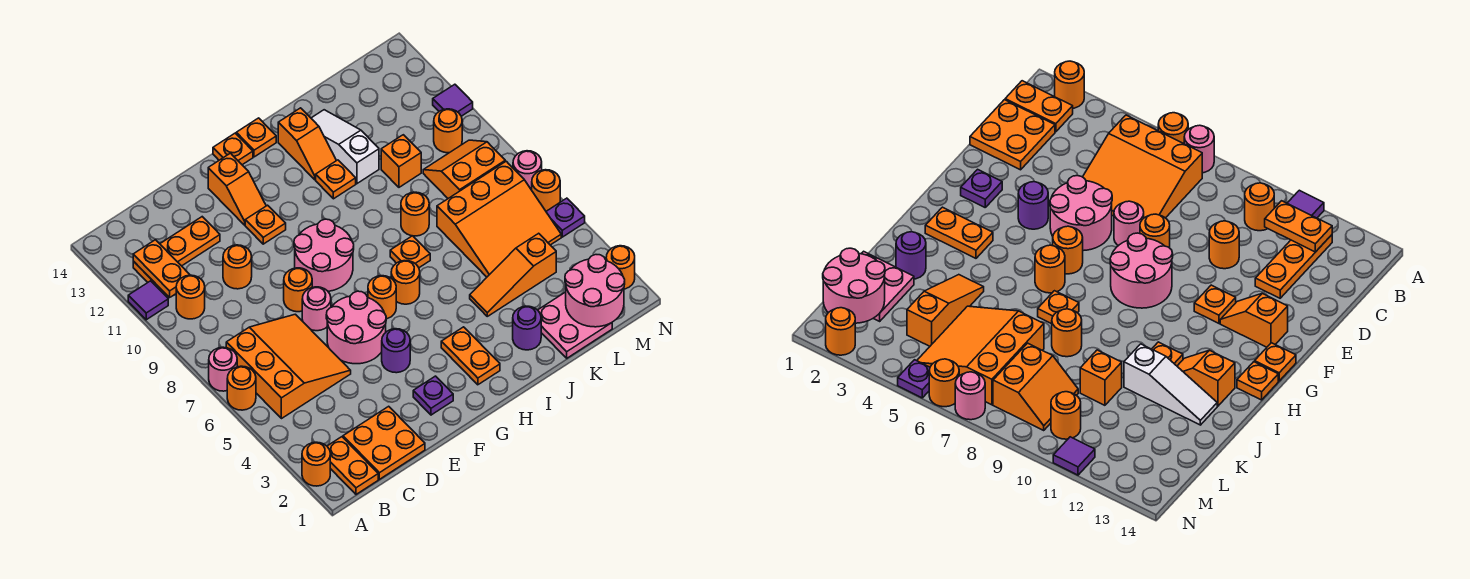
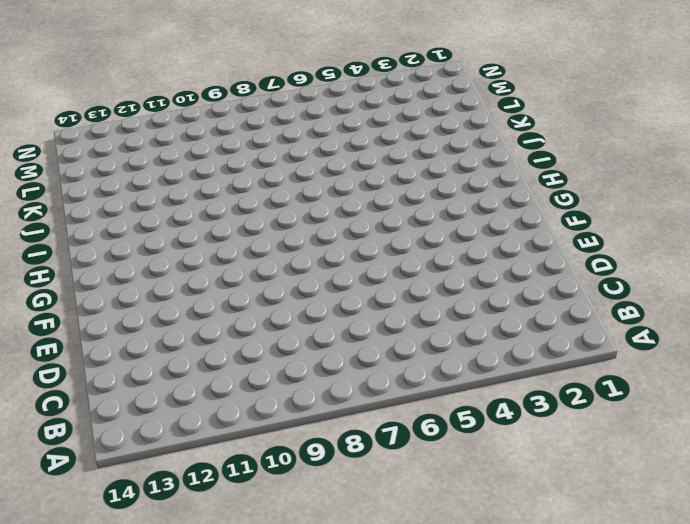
none -> orange 1x1 round brick [302,442,330,486]
none -> orange 1x1 round brick [227,366,256,410]
none -> pink 1x1 round brick [209,347,237,391]
none -> purple 1x1 tile [128,281,168,320]

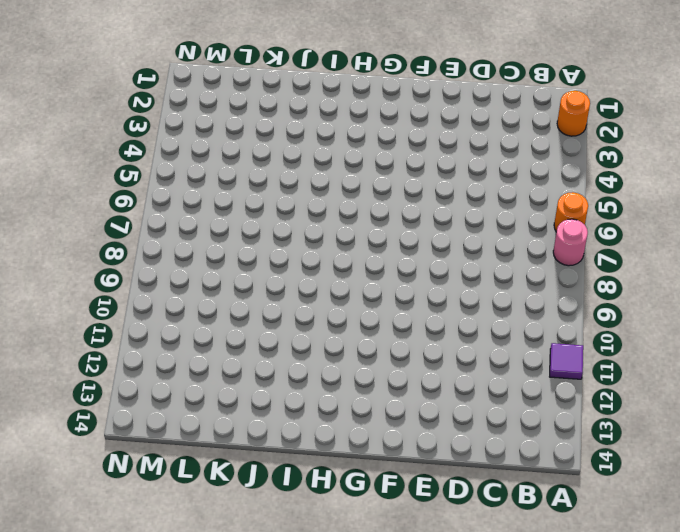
none -> orange 1x2 plate [327,437,378,494]
none -> orange 3x3 slope [226,314,351,419]
none -> orange 1x1 round brick [176,275,205,319]
none -> orange 1x3 plate [133,217,220,284]

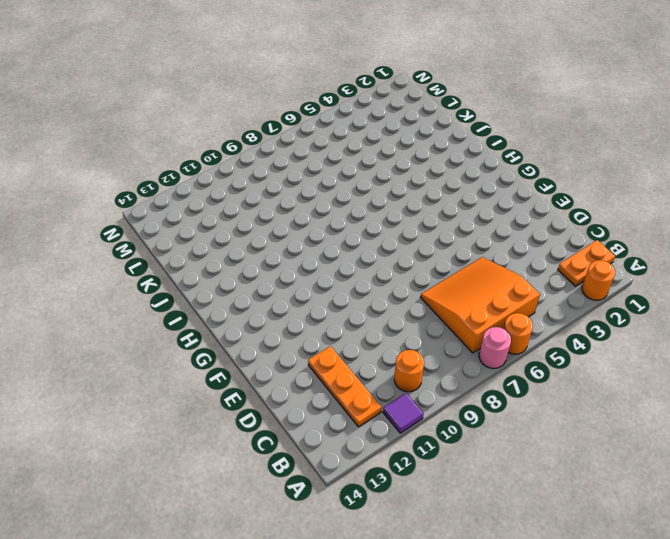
none -> orange 2x2 plate [343,406,425,479]
none -> orange 1x1 round brick [223,245,252,289]
none -> pink 2x2 round brick [326,291,386,364]
none -> pink 1x1 round brick [302,287,331,331]

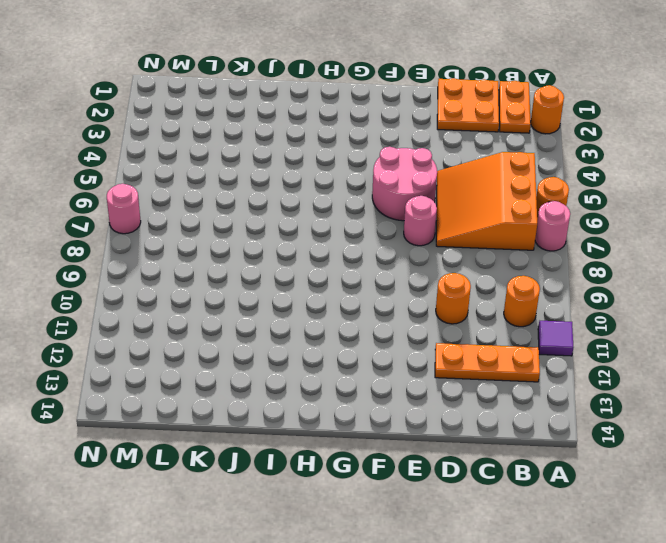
none -> orange 1x1 round brick [284,268,312,312]
none -> purple 1x1 plate [413,376,453,415]
none -> purple 1x1 round brick [382,329,410,373]
none -> pink 2x2 round brick [294,219,354,291]

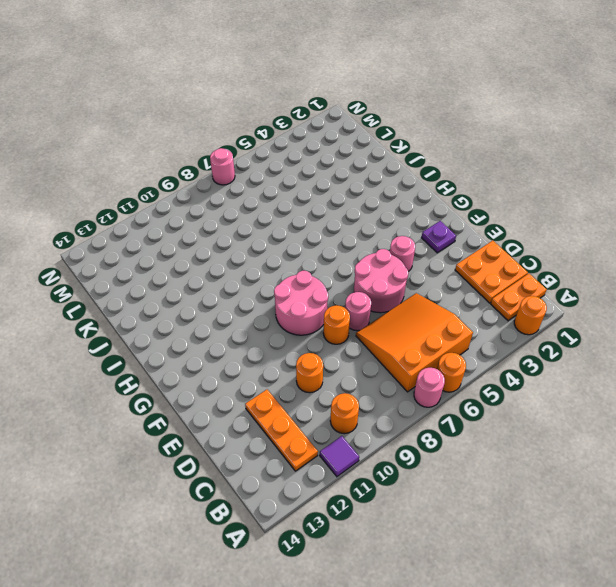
pink 1x1 round brick [390,236,415,272] -> purple 1x1 round brick [382,329,410,373]
none -> orange 1x1 plate [245,205,286,244]
none -> orange 1x2 slope [208,153,266,225]
none -> orange 1x1 round brick [368,276,396,319]
none -> orange 1x1 plate [213,133,253,165]

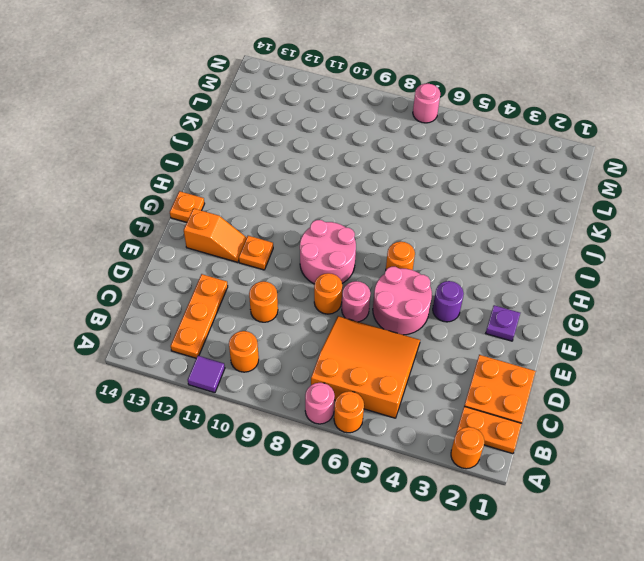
none -> orange 1x2 plate [441,327,500,385]
none -> orange 1x1 round brick [391,261,420,304]
none -> orange 1x1 plate [236,118,276,157]
none -> orange 1x1 plate [390,236,430,268]

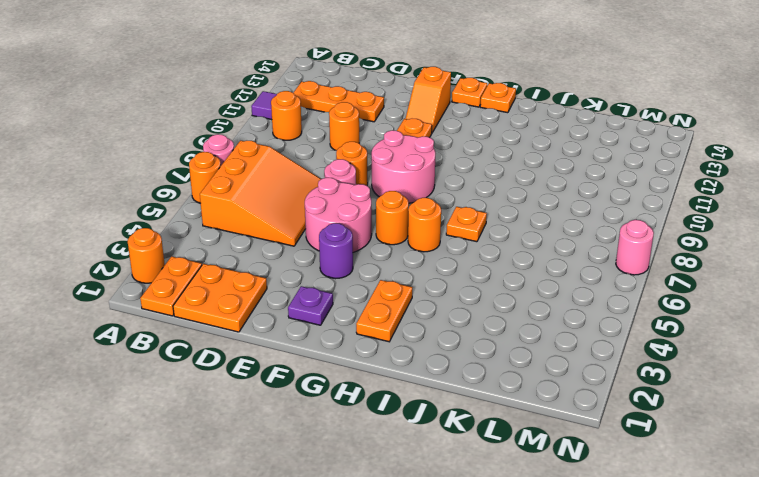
none -> orange 1x1 plate [316,160,356,199]
none -> orange 1x2 slope [278,108,336,180]
none -> purple 1x1 round brick [513,306,541,350]
none -> orange 1x3 slope [470,233,556,316]

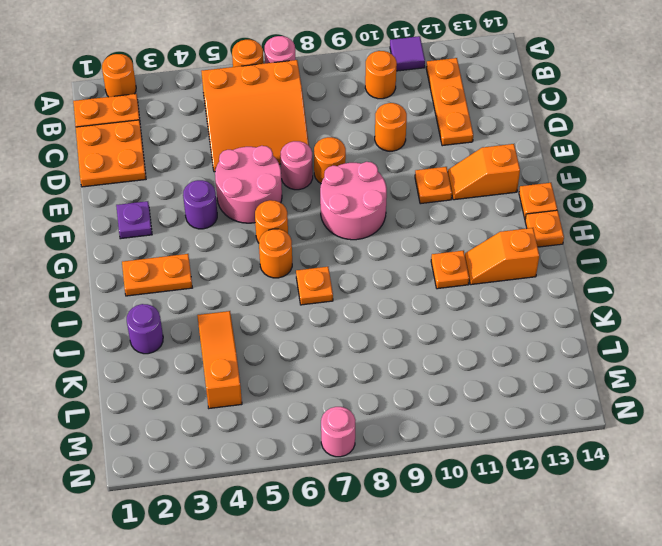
none -> orange 1x1 round brick [401,192,429,236]
none -> white 1x3 slope [311,110,379,183]
none -> pink 2x2 plate [538,292,612,358]
none -> orange 3x3 slope [437,161,561,277]

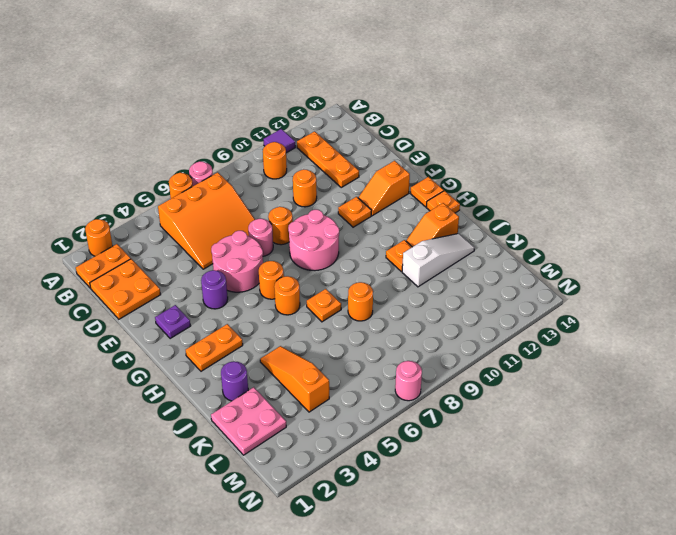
none -> orange 3x3 slope [437,161,561,277]
none -> orange 1x1 brick [381,135,421,187]
none -> orange 2x2 slope [423,140,505,198]
none -> orange 1x1 round brick [434,109,462,153]

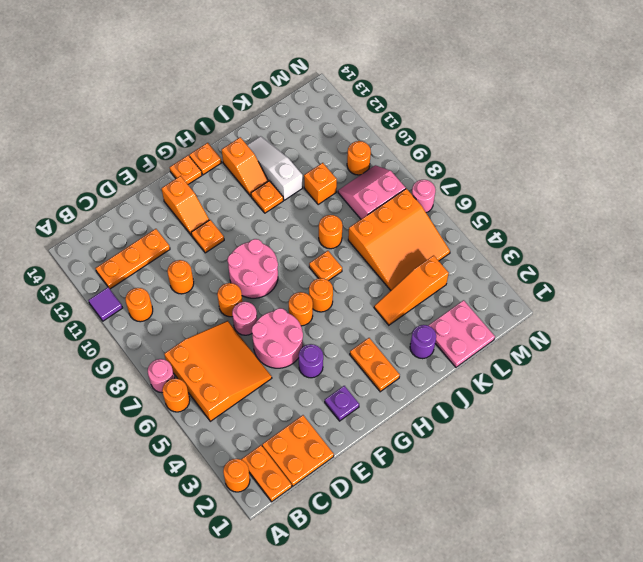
pink 2x2 slope [338,165,406,219] -> orange 2x2 slope [423,140,505,198]
none -> orange 1x1 round brick [606,246,635,289]
none -> purple 1x1 plate [546,198,585,237]
none -> orange 1x1 round brick [532,170,560,211]
none -> purple 1x1 tile [433,84,473,116]

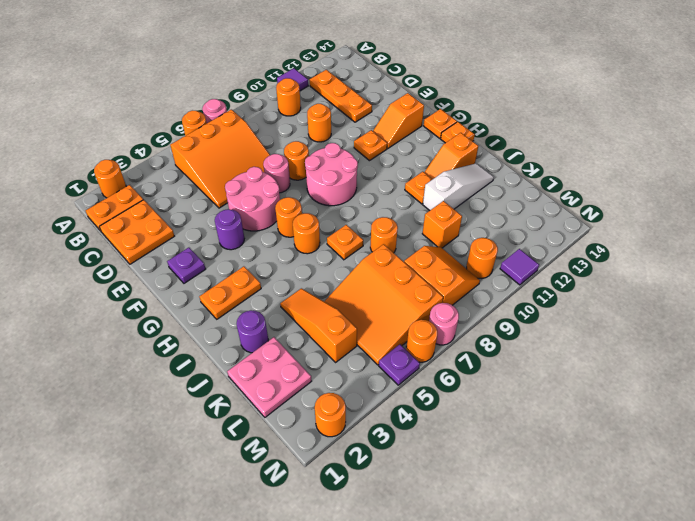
none -> orange 1x2 plate [133,240,190,297]
none -> pink 2x2 round brick [565,255,625,327]

